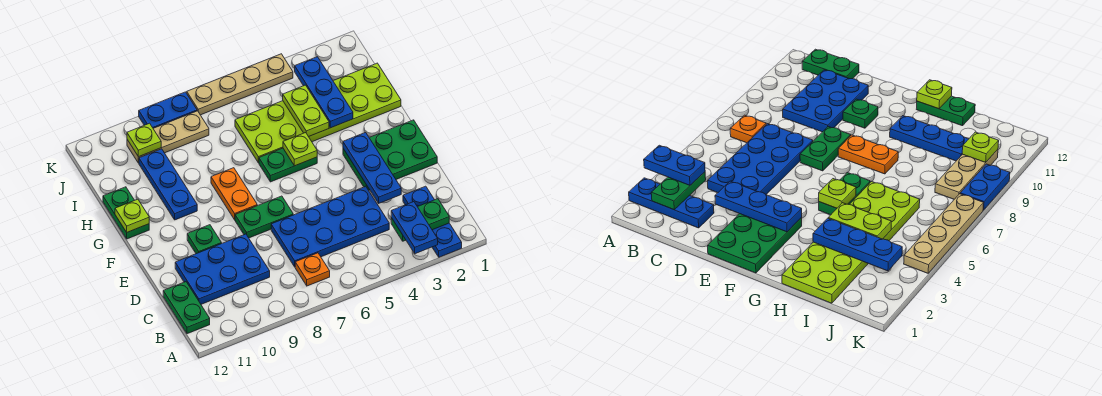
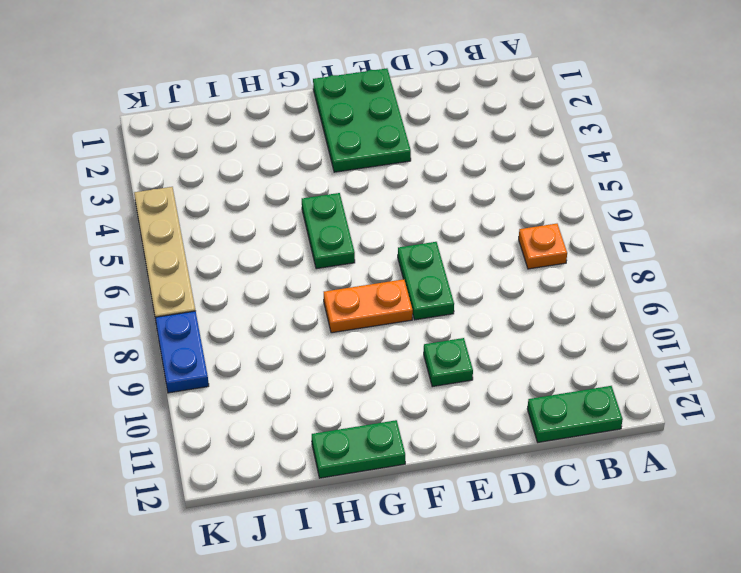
none -> blue 1x3 plate [403,186,462,257]
none -> blue 2x4 plate [271,186,389,267]
none -> blue 2x3 plate [175,234,270,304]

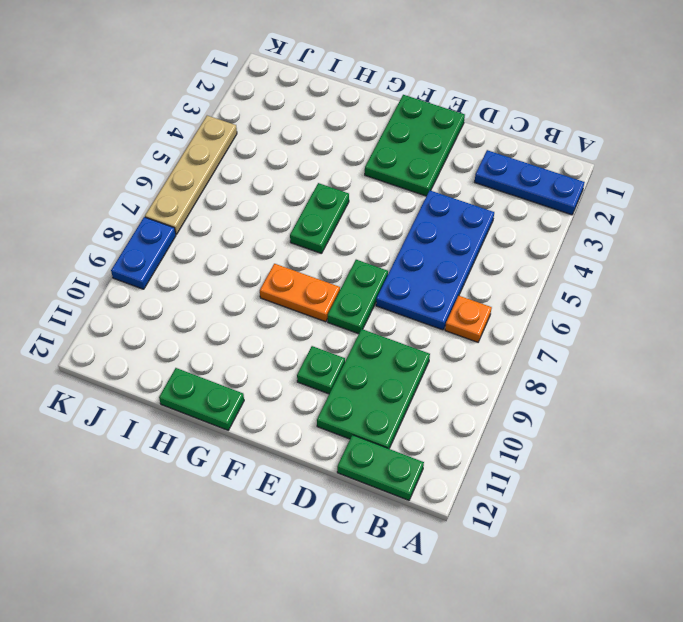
green 2x3 plate [317,329,430,449] -> blue 2x3 plate [175,234,270,304]
none -> blue 1x3 plate [139,149,197,220]
none -> lime 2x6 plate [235,63,401,163]
none -> tan 1x3 plate [127,111,209,163]

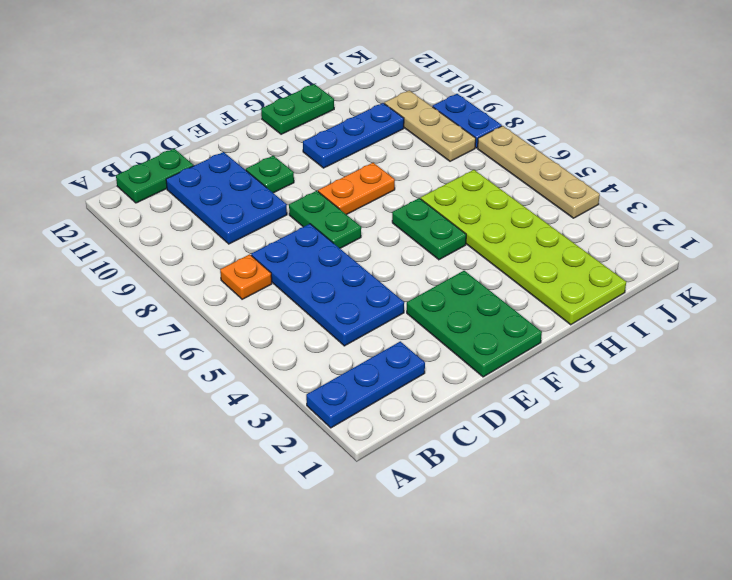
none -> green 1x2 plate [391,199,449,241]
none -> blue 1x3 plate [343,132,401,203]
none -> lime 1x1 plate [283,133,317,166]

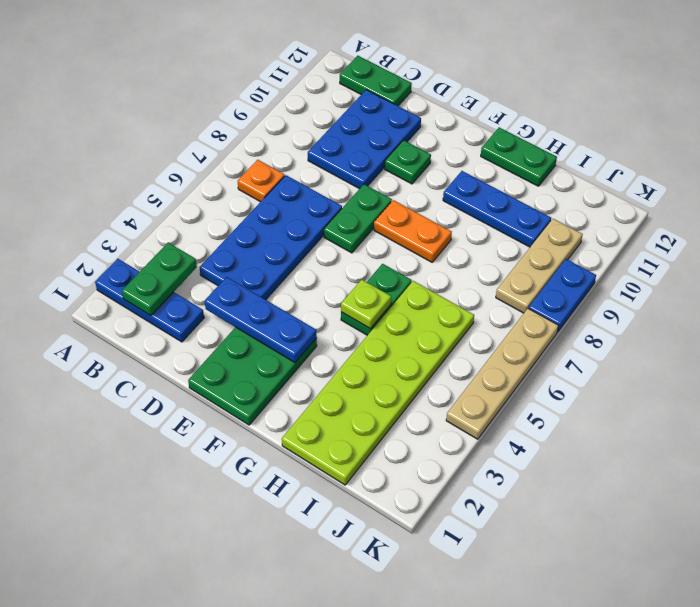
none -> lime 1x1 plate [115,199,149,232]
none -> blue 1x3 plate [295,57,353,128]
none -> lime 1x2 plate [283,85,329,137]

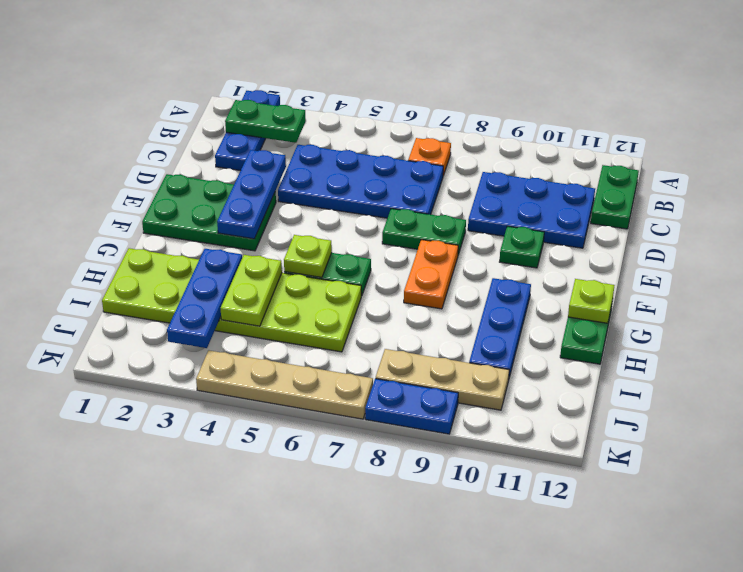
none -> lime 1x1 plate [127,123,161,157]
none -> blue 1x2 plate [391,202,438,254]

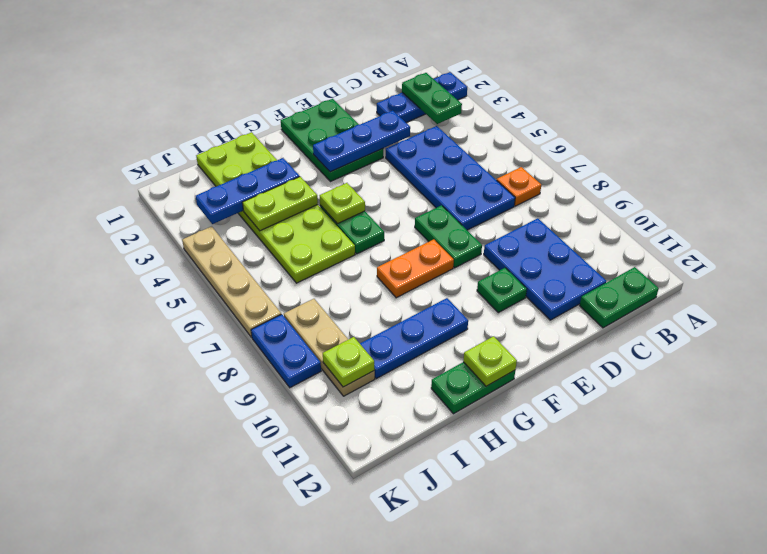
none -> blue 1x2 plate [391,202,438,254]

